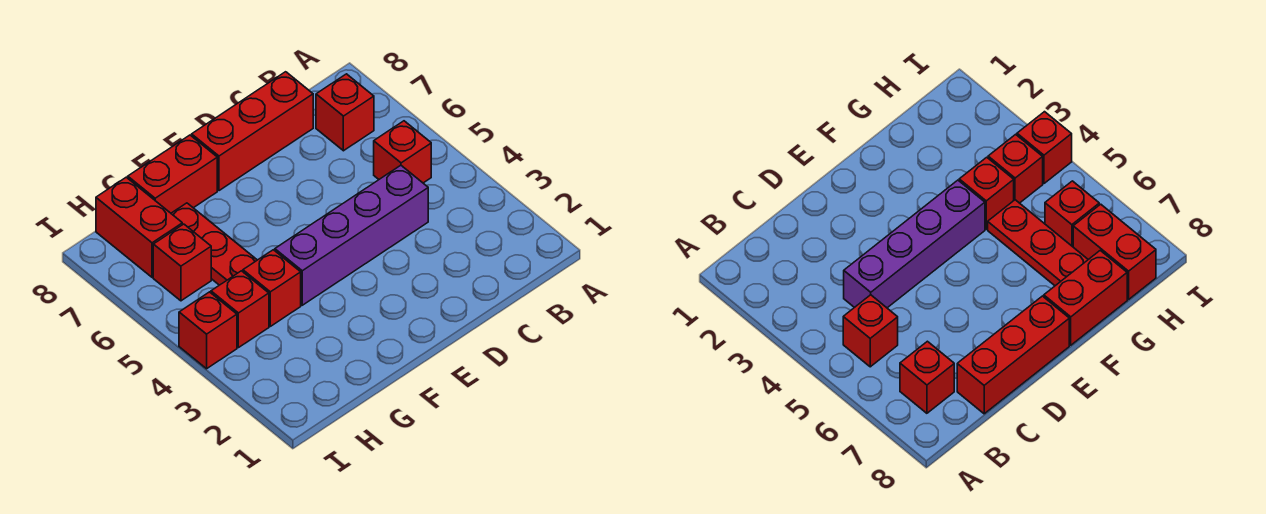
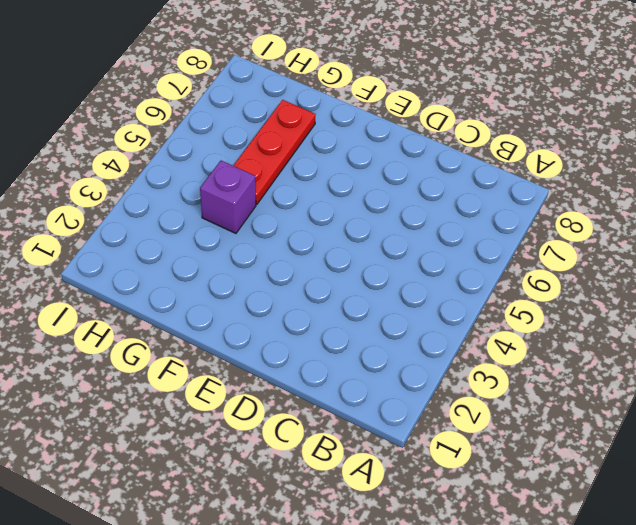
purple 1x1 brick [200,161,256,233] -> red 1x1 brick [243,250,301,326]
none -> red 1x1 brick [374,121,431,183]
none -> red 1x1 brick [316,74,374,151]

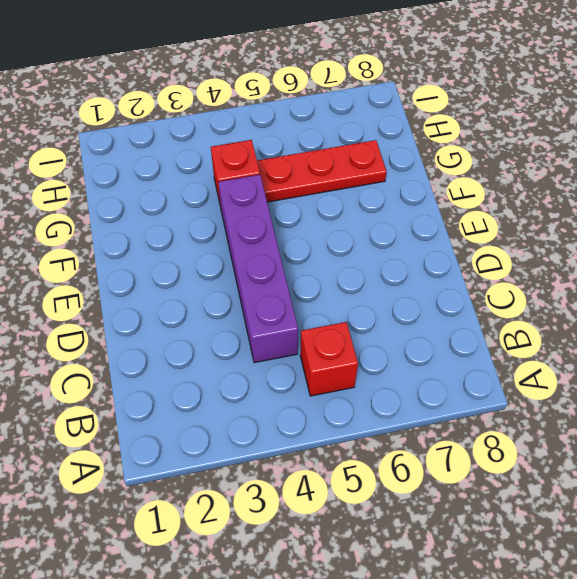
none -> red 1x1 brick [316,74,374,151]
none -> red 1x3 brick [192,72,313,191]

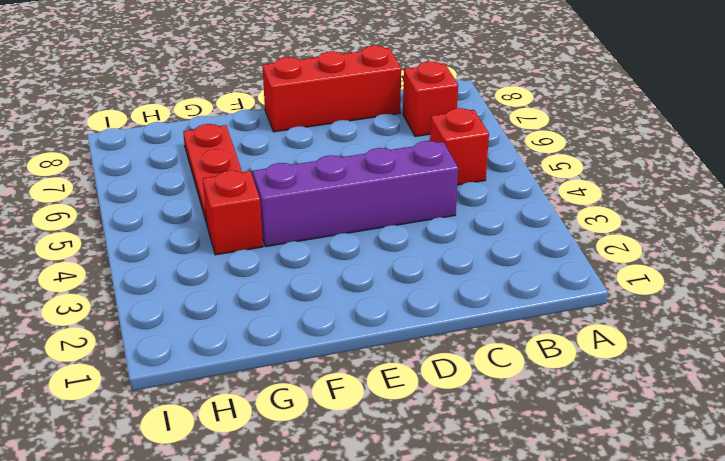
none -> red 1x2 brick [128,135,217,213]
none -> red 1x1 brick [211,271,269,348]

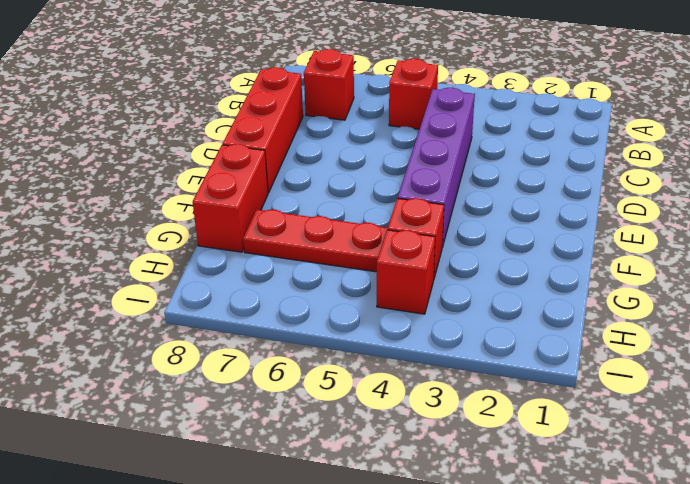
none -> red 1x1 brick [153,224,211,301]
none -> red 1x2 brick [96,177,182,277]

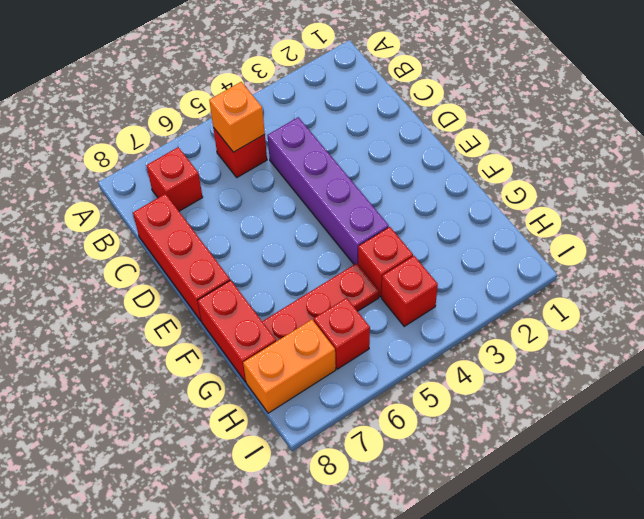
orange 1x1 brick [209,82,265,152] -> none
orange 1x2 brick [243,320,336,413] -> red 1x2 brick [96,177,182,277]
none -> red 1x1 brick [179,292,237,369]

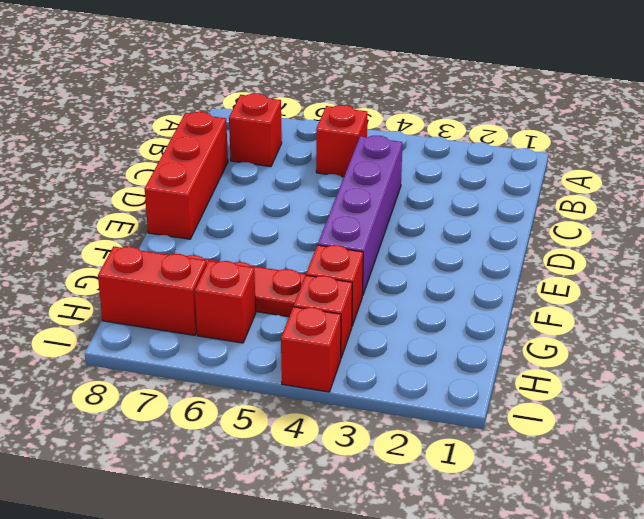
none -> red 1x2 brick [128,135,217,213]

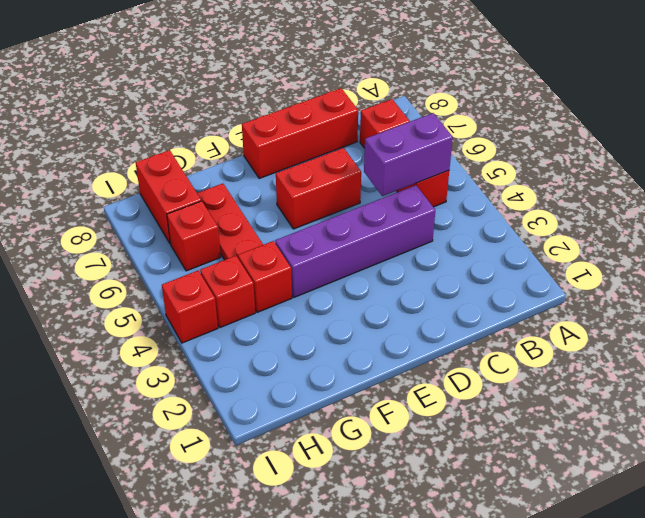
purple 1x2 brick [364,113,453,196] -> none
red 1x2 brick [276,148,361,229] -> red 1x2 brick moved to [128,135,217,213]

